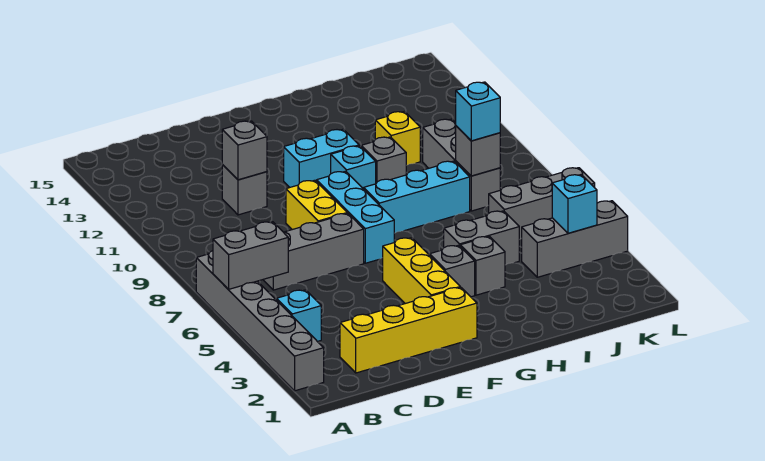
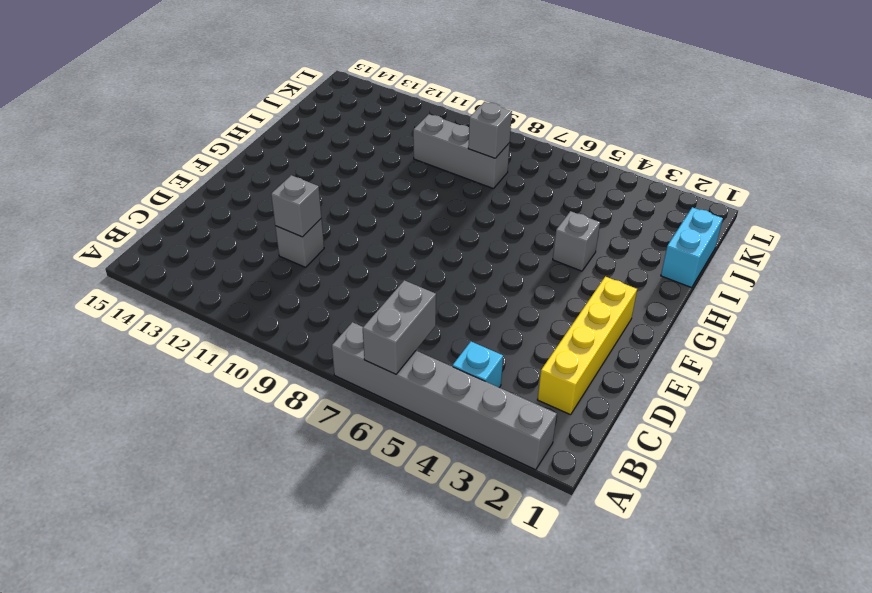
cyan 1x2 brick [661,207,723,288] -> cyan 1x2 brick moved to [284,129,359,187]
none -> grey 1x3 brick [263,213,364,290]
none -> yellow 1x2 brick [286,180,347,230]
none -> yellow 1x3 brick [383,238,460,304]

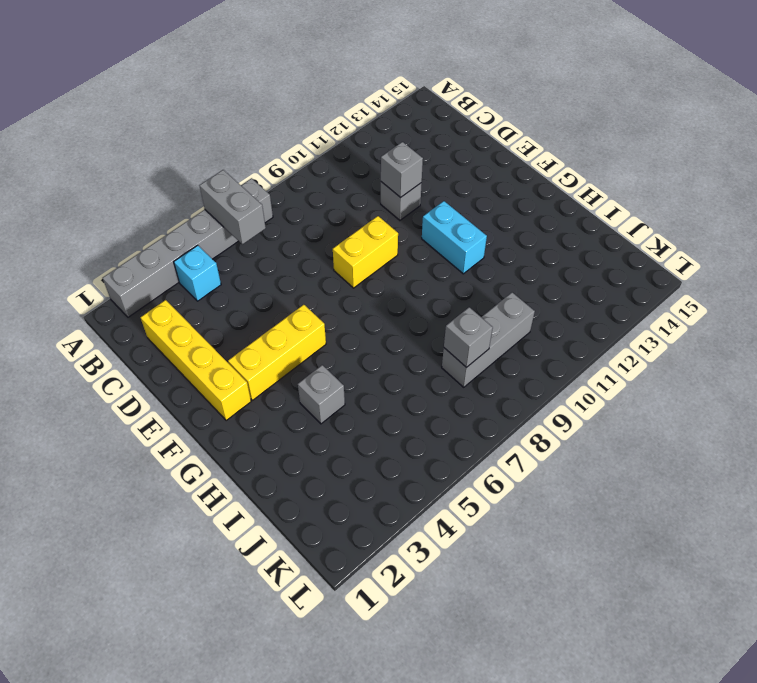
none -> grey 1x3 brick [263,213,364,290]
none -> cyan 1x3 brick [317,171,394,263]
none -> grey 1x1 brick [430,245,475,297]

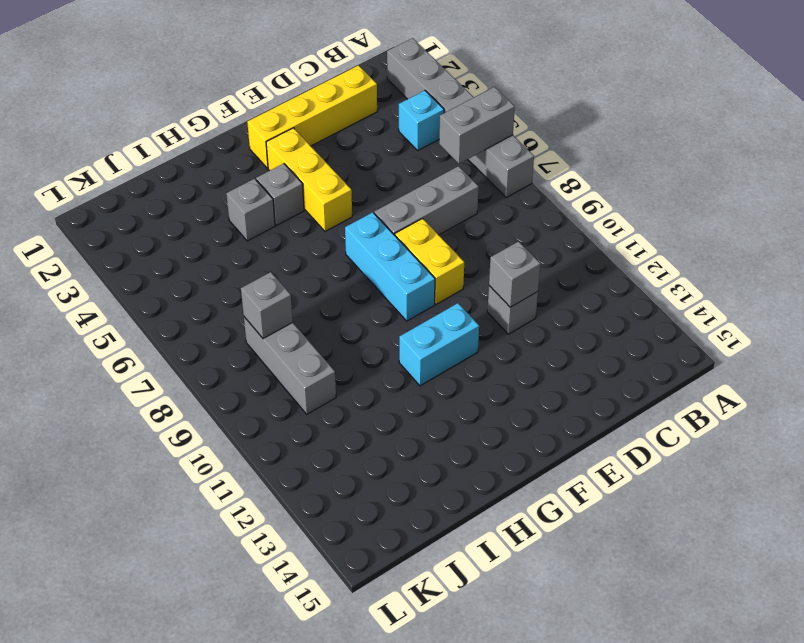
none -> cyan 1x3 brick [364,161,470,233]
none -> cyan 1x1 brick [331,146,376,189]
none -> grey 1x2 brick [444,211,519,265]

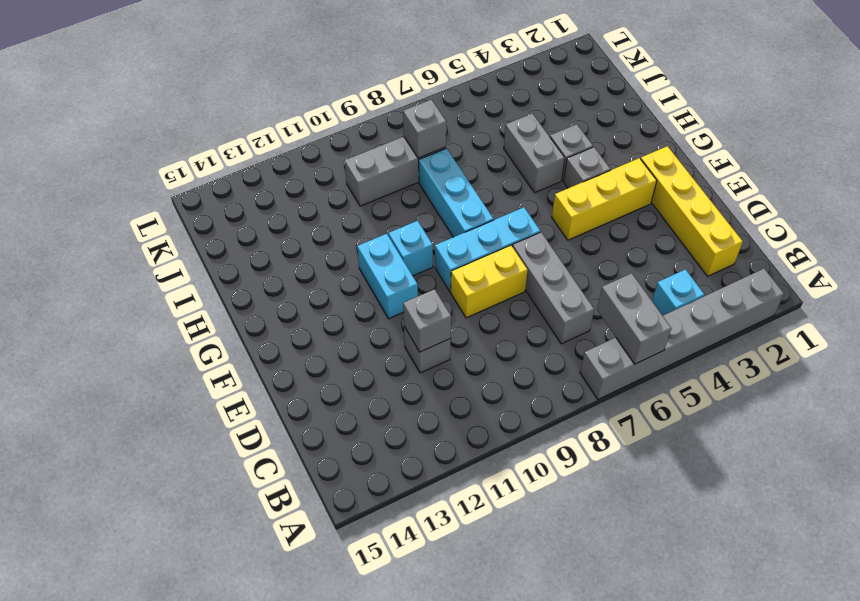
none -> grey 1x1 brick [361,137,406,183]
none -> yellow 1x1 brick [375,111,420,166]
none -> grey 1x3 brick [522,201,628,277]

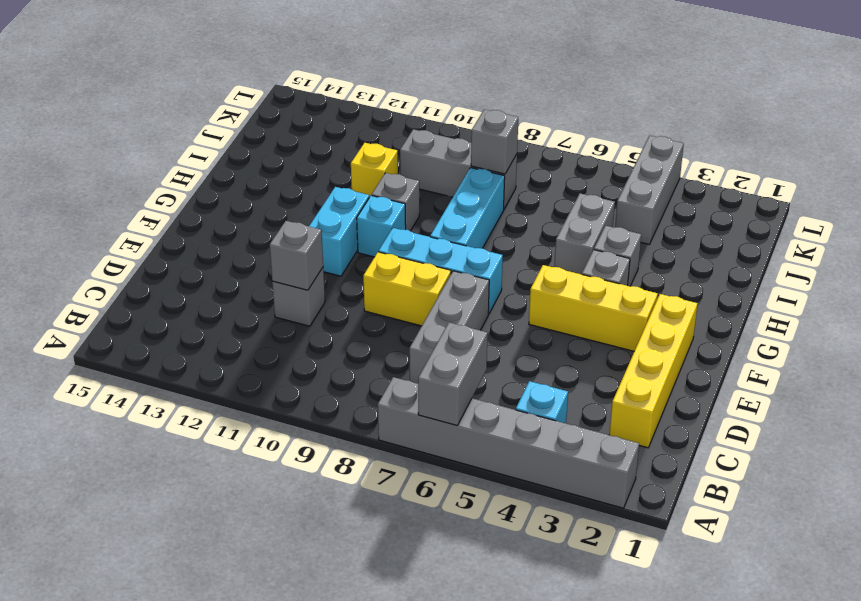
none -> grey 1x3 brick [489,168,595,240]
none -> cyan 1x1 brick [552,175,597,233]
none -> cyan 1x1 brick [456,82,500,141]

